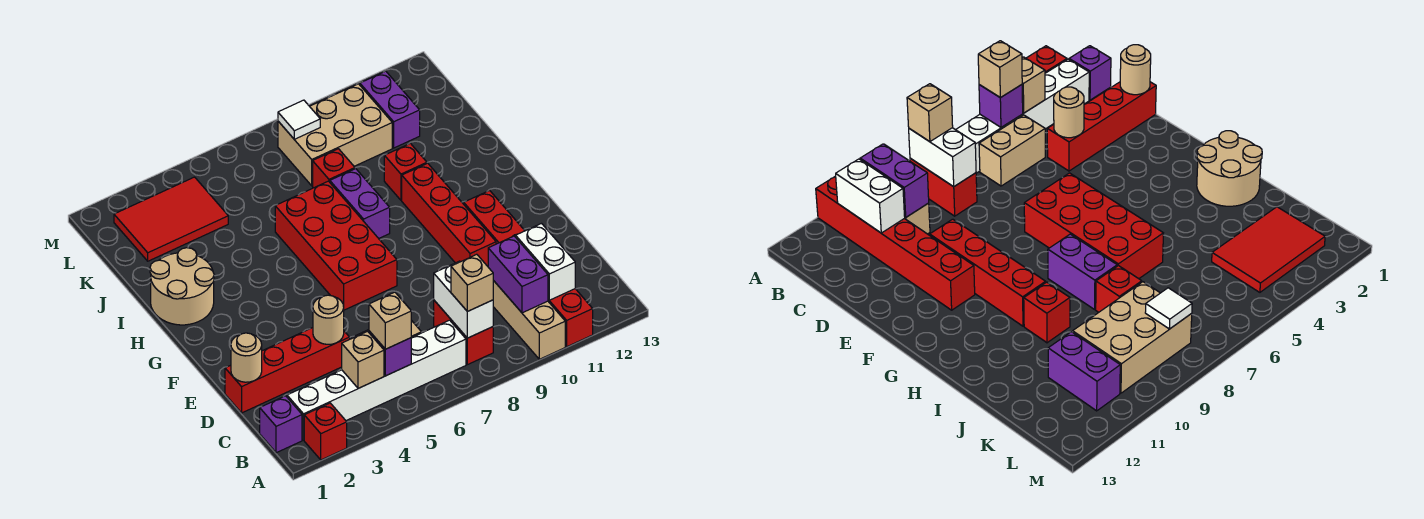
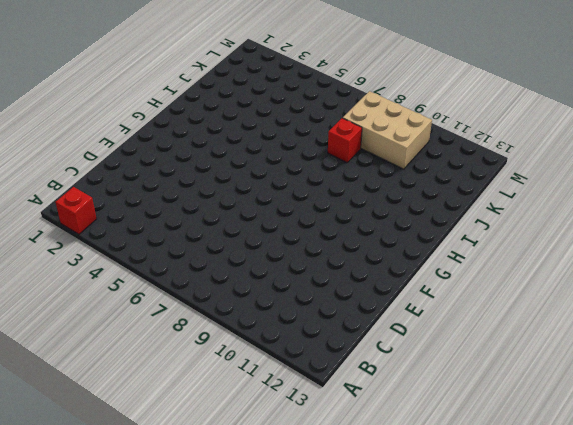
none -> tan 1x3 brick [493,281,565,359]
none -> red 1x6 brick [464,190,593,347]
none -> purple 1x1 brick [260,396,302,453]

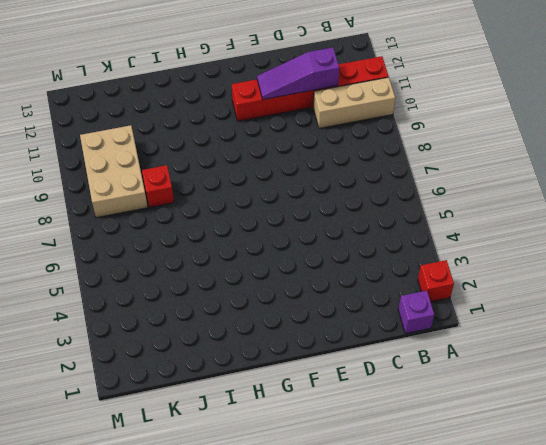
purple 1x3 slope [257,47,339,100] -> white 1x2 brick [516,224,575,300]
none -> white 1x6 brick [287,320,466,440]
none -> red 1x2 brick [434,300,493,365]
none -> tan 1x2 brick [979,115,1045,186]

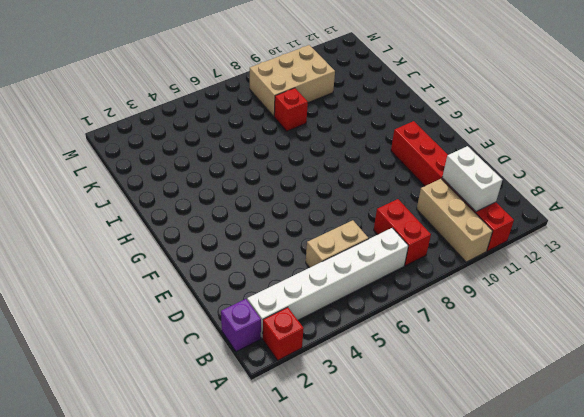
none -> red 1x4 brick [225,328,350,413]
none -> red 1x4 brick [402,163,496,266]
none -> red 2x4 brick [275,181,397,310]

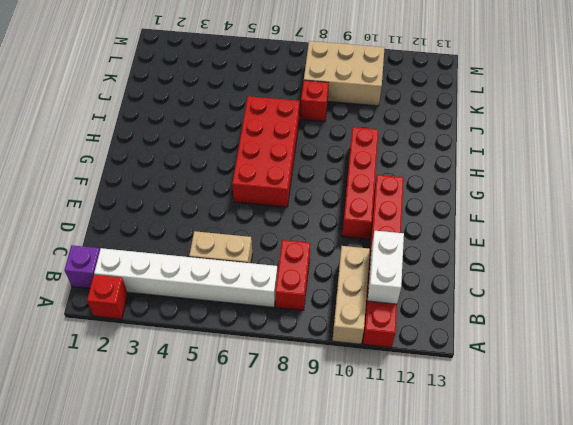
none -> red 1x4 brick [225,328,350,413]
none -> tan 2x2 round brick [150,248,214,325]
none -> purple 1x2 brick [330,169,390,238]

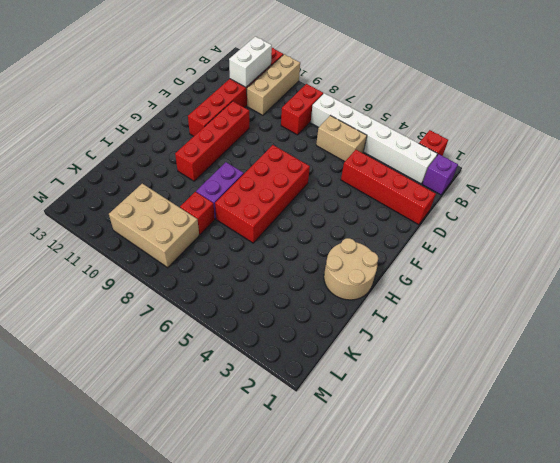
none -> red 1x1 brick [384,143,427,200]
none -> red 2x3 tile [114,177,228,261]
none -> purple 1x2 brick [360,71,420,148]

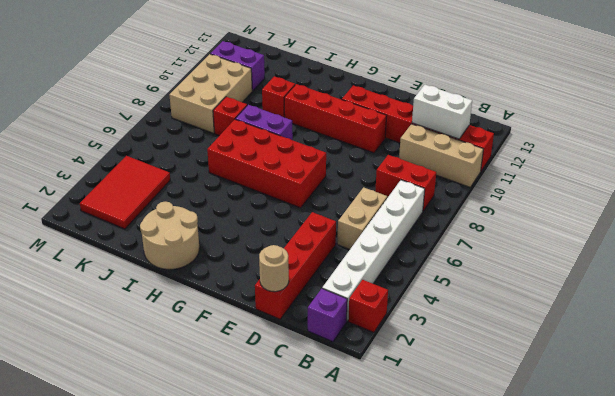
none -> tan 1x1 brick [342,331,384,388]
none -> purple 1x1 brick [369,331,411,376]
none -> white 1x2 brick [434,261,493,338]

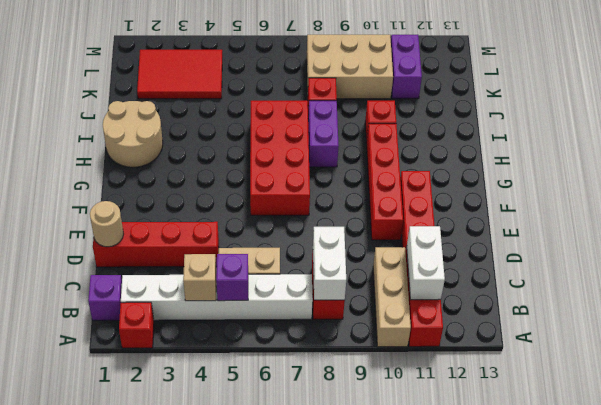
none -> purple 1x2 brick [488,236,548,313]
none -> tan 1x1 round brick [313,295,344,344]
none -> white 1x1 tile [278,100,320,139]

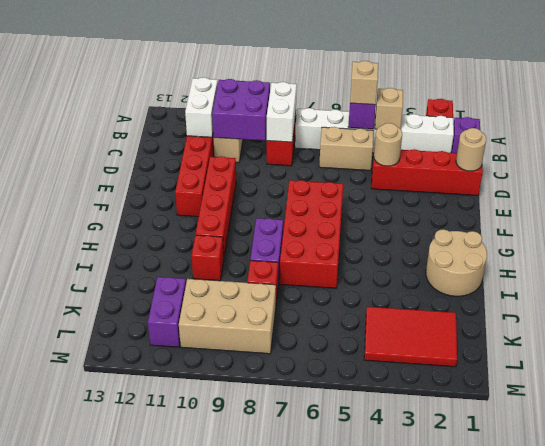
purple 2x2 brick [212,79,270,141] -> purple 1x2 brick [488,236,548,313]
none -> white 1x1 tile [278,100,320,139]
none -> tan 1x1 brick [451,254,493,312]

